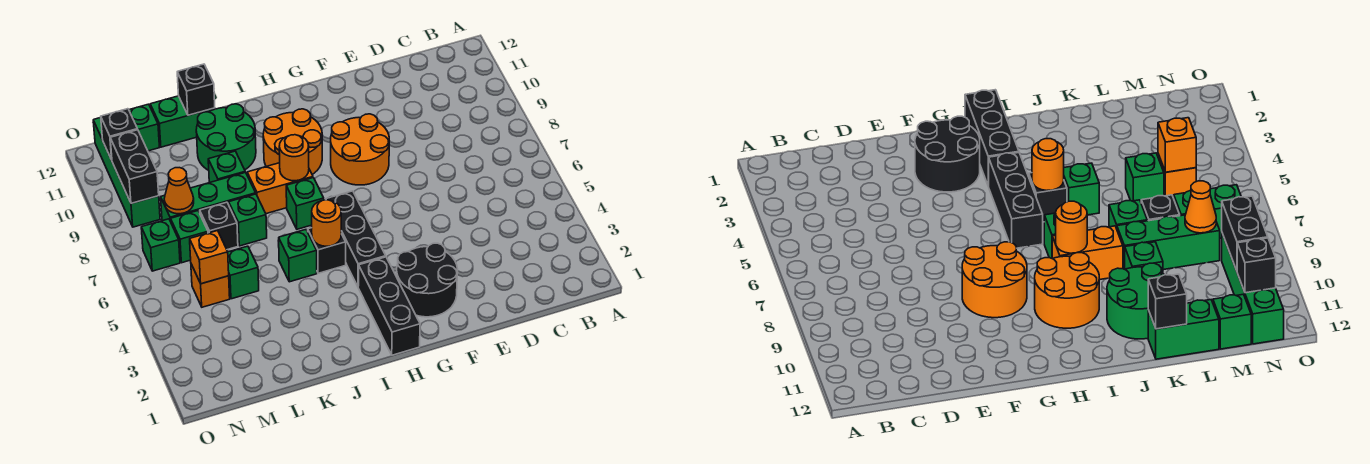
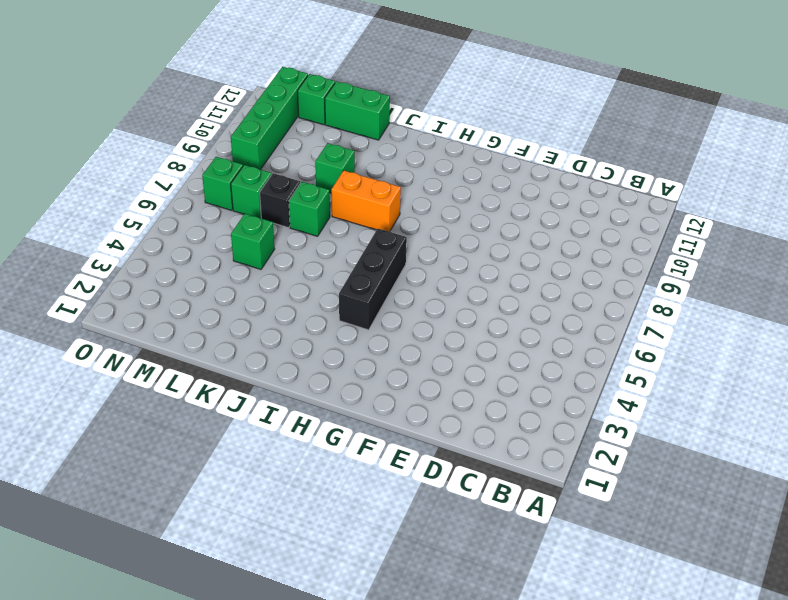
none -> black 2x2 round brick [397,243,458,317]
none -> orange 2x2 round brick [331,114,389,185]
none -> black 1x3 brick [358,257,420,355]

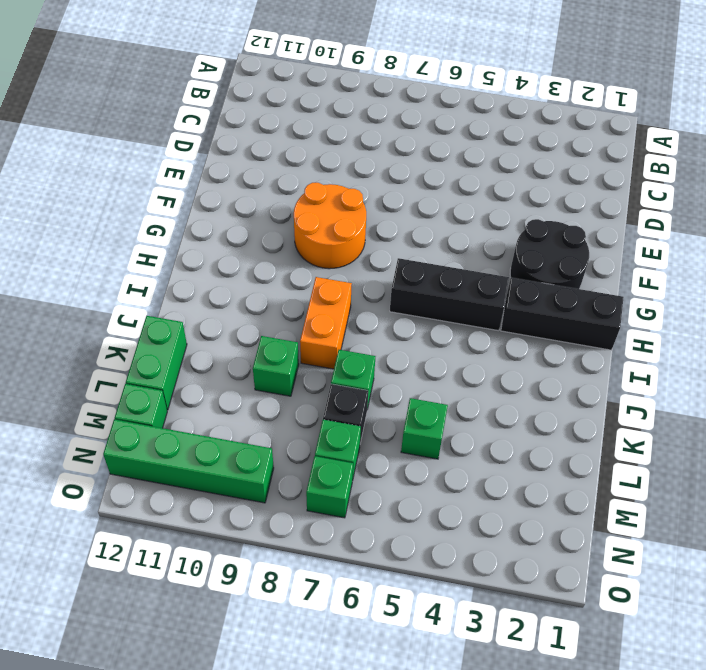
none -> orange 2x2 round brick [263,109,322,174]
none -> black 1x1 brick [308,228,346,273]
none -> green 1x1 brick [286,178,324,229]

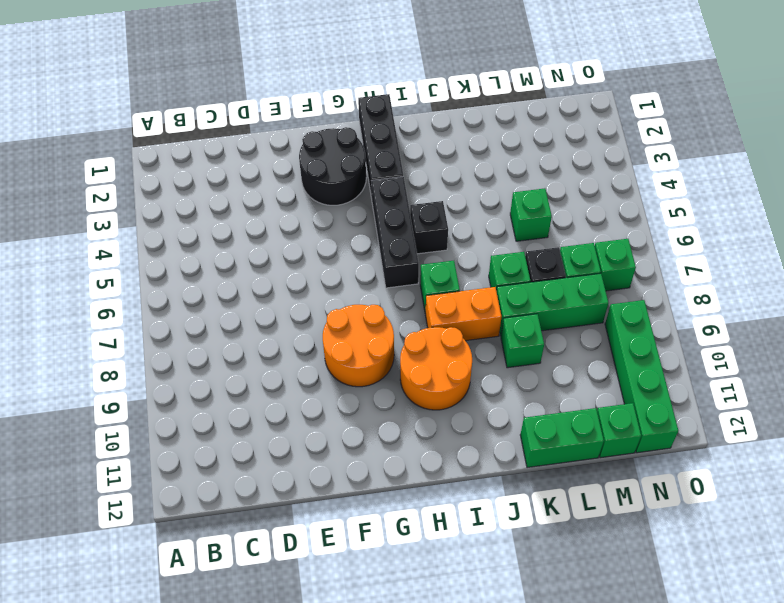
none -> green 1x1 brick [278,230,317,282]
none -> green 2x2 round brick [196,104,256,170]
none -> orange 1x1 brick [191,264,230,307]

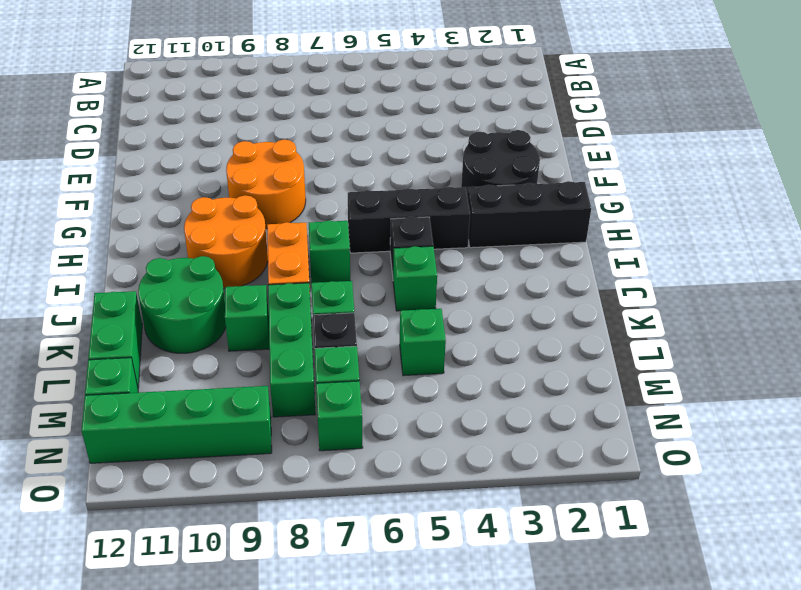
none -> orange 1x1 brick [191,264,230,307]
none -> orange 1x1 round brick [312,200,341,246]
none -> orange 1x1 round brick [279,135,309,181]

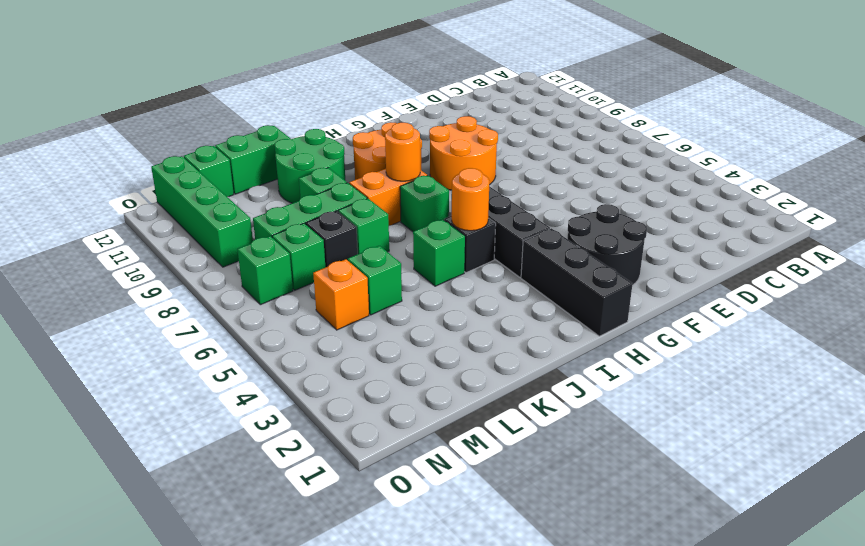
none -> black 1x1 brick [177,64,215,115]
none -> orange 1x1 brick [190,231,229,284]
none -> orange 1x1 cone [164,168,194,214]

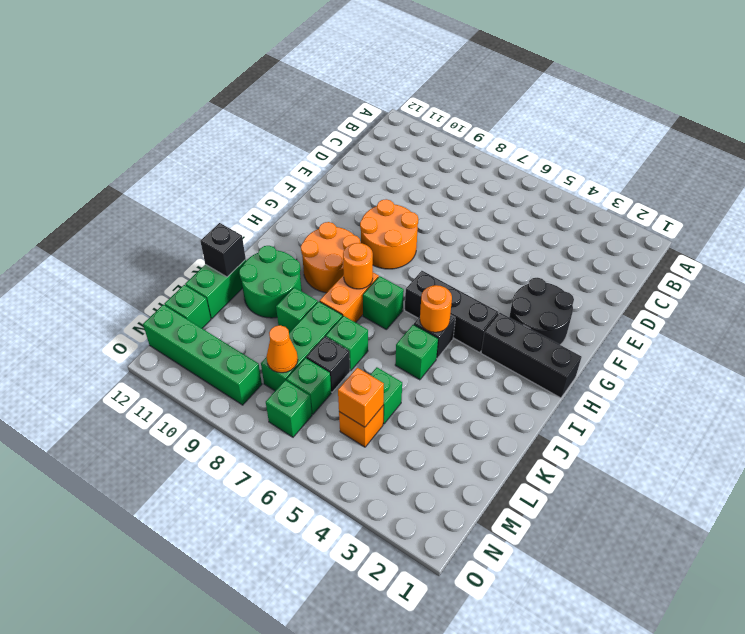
none -> black 1x2 brick [110,130,159,203]
none -> black 1x1 brick [101,109,138,160]

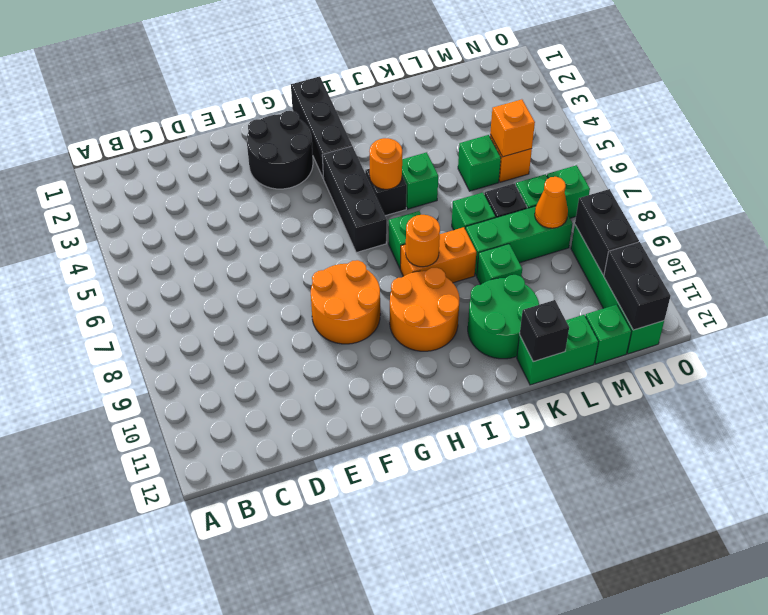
black 1x2 brick [604,242,670,330] -> black 1x1 brick [101,109,138,160]

